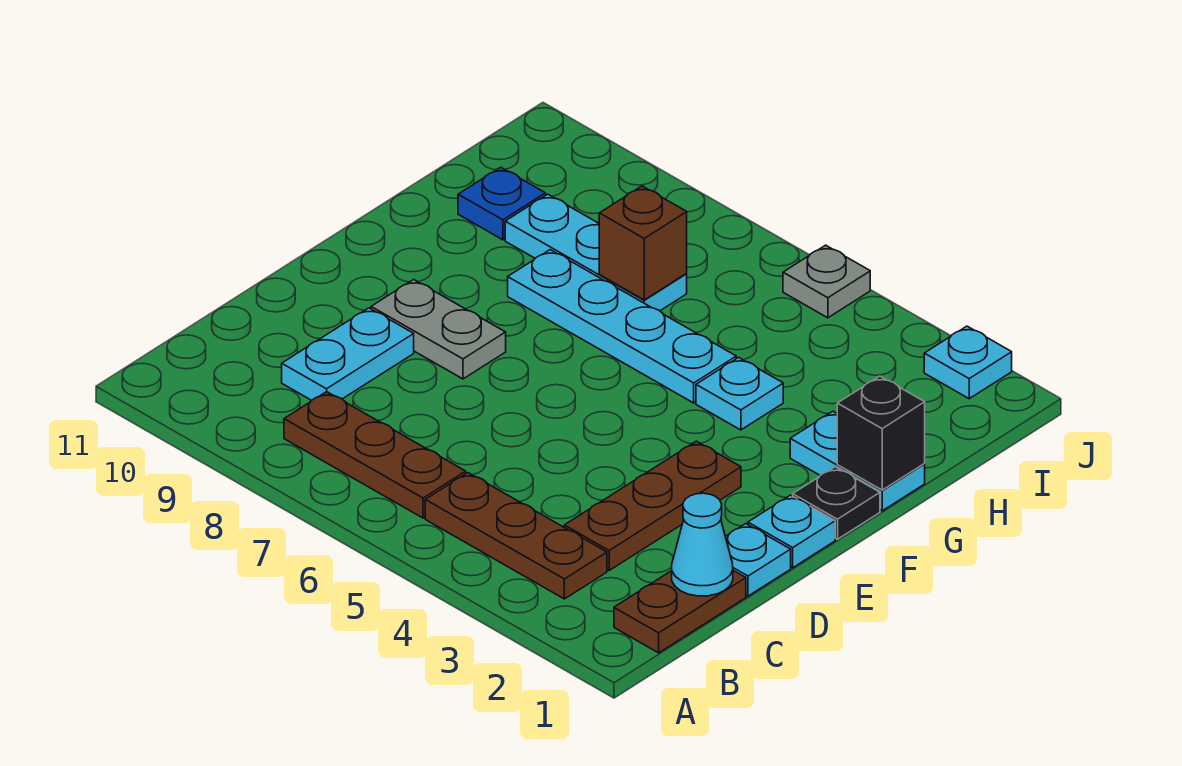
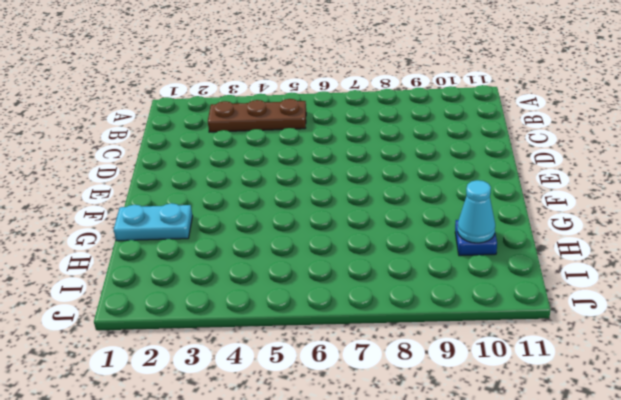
cyan 1x1 cone [457,180,495,243] -> cyan 1x1 cone moved to [672,493,733,596]
none -> brown 1x2 plate [614,570,746,653]
none -> brown 1x3 plate [284,392,466,518]
none -> brown 1x3 plate [564,441,741,570]

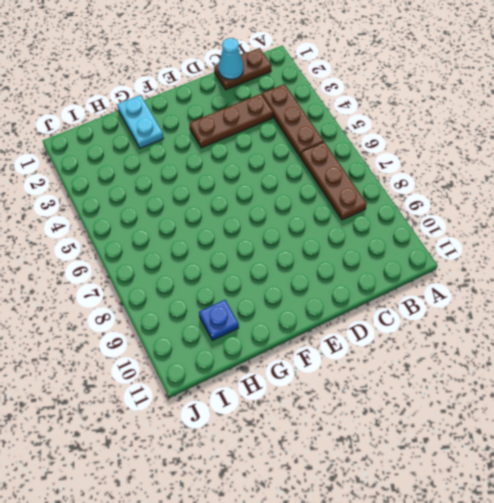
none -> cyan 1x2 plate [282,308,414,400]
none -> cyan 1x1 plate [725,524,791,596]
none -> cyan 1x1 plate [748,495,835,568]

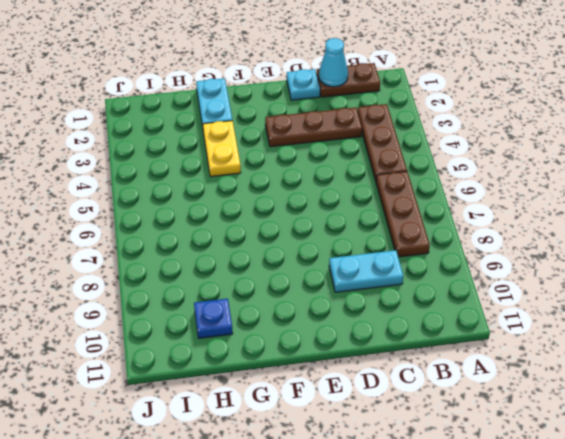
yellow 1x2 plate [203,121,241,177] -> cyan 1x1 plate [696,357,783,430]
none -> cyan 1x1 plate [748,495,835,568]
none -> grey 1x2 plate [371,279,506,379]
none -> black 1x1 plate [793,467,880,539]

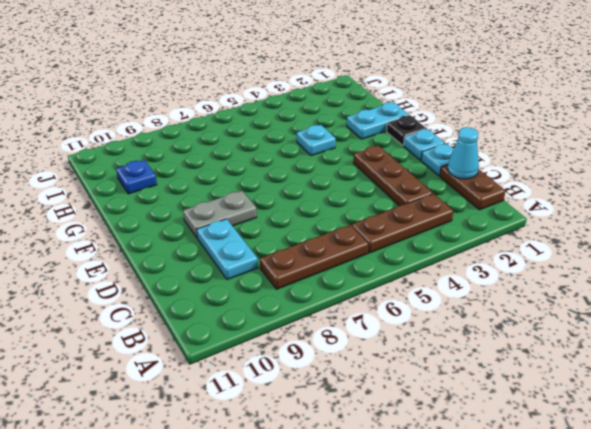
none -> cyan 1x4 plate [508,250,736,403]
none -> cyan 1x3 plate [505,194,687,311]
none -> cyan 1x1 plate [924,326,1012,399]

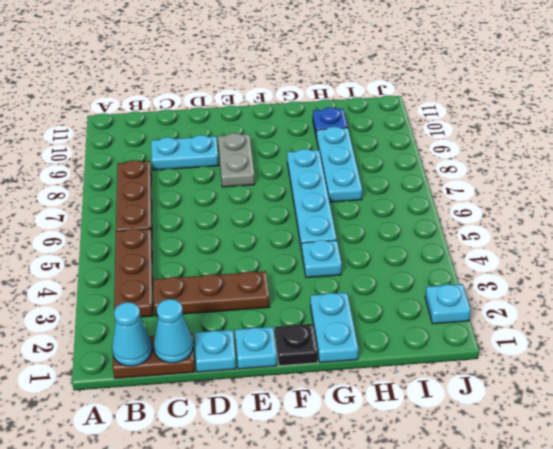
cyan 1x1 cone [112,302,152,366] -> none
none -> grey 1x1 plate [783,245,870,318]
none -> black 1x1 brick [837,376,925,490]
none -> brown 1x1 brick [599,186,687,300]

